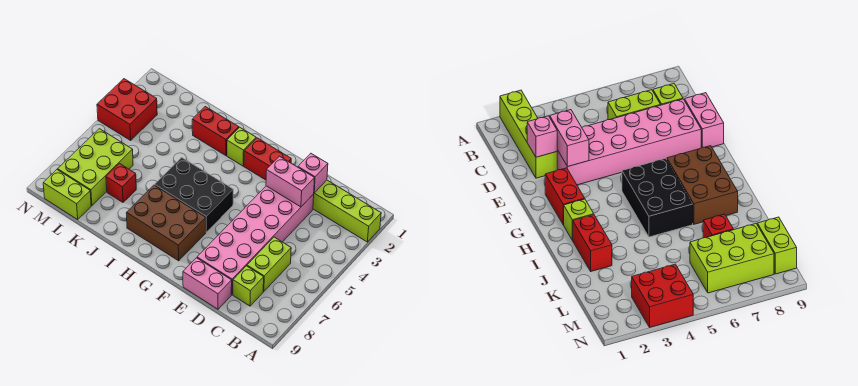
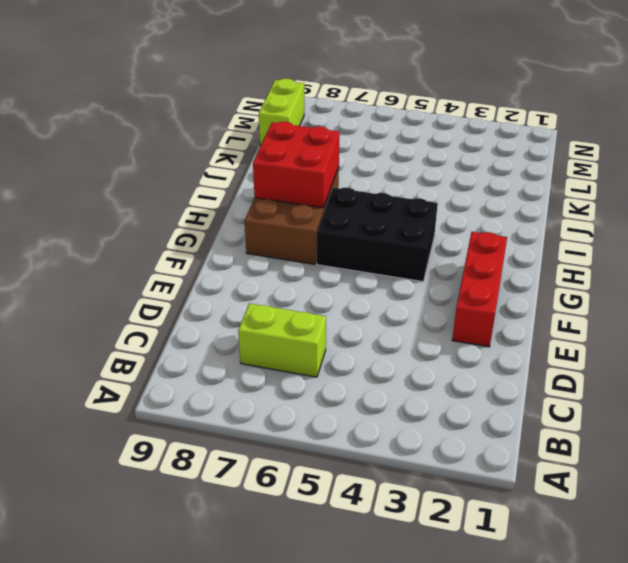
red 1x3 brick [452,232,507,347] -> red 1x2 brick [244,138,291,180]
black 2x3 brick [317,188,438,282] -> black 2x3 brick turned to [155,157,233,232]
red 2x2 brick [253,122,340,208] -> red 2x2 brick moved to [97,79,157,140]
none -> lime 1x4 brick [313,180,381,242]
none -> lime 1x1 brick [233,266,264,306]
none -> pink 2x6 brick [197,186,314,295]

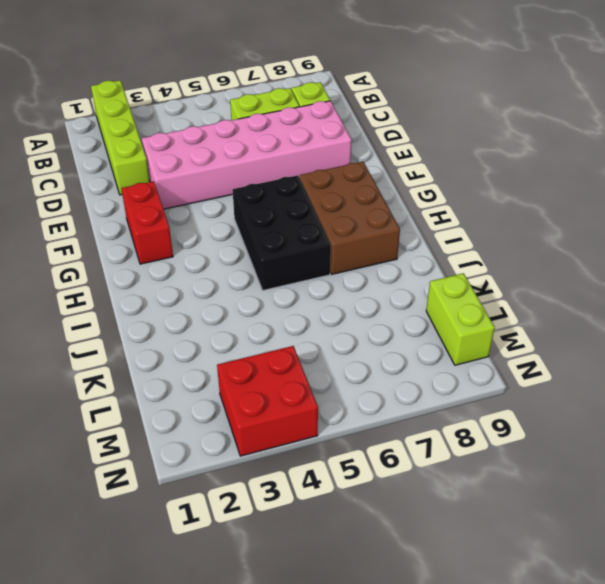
none -> pink 1x2 brick [183,258,232,309]
none -> lime 1x1 brick [227,127,256,166]
none -> red 1x2 brick [192,107,239,156]

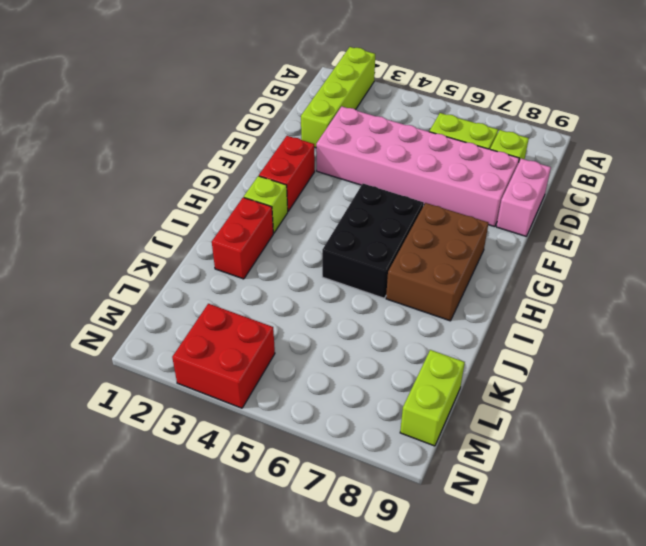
none -> red 1x1 brick [106,164,136,202]
none -> lime 2x3 brick [58,129,133,206]
none -> pink 1x1 brick [298,154,328,193]

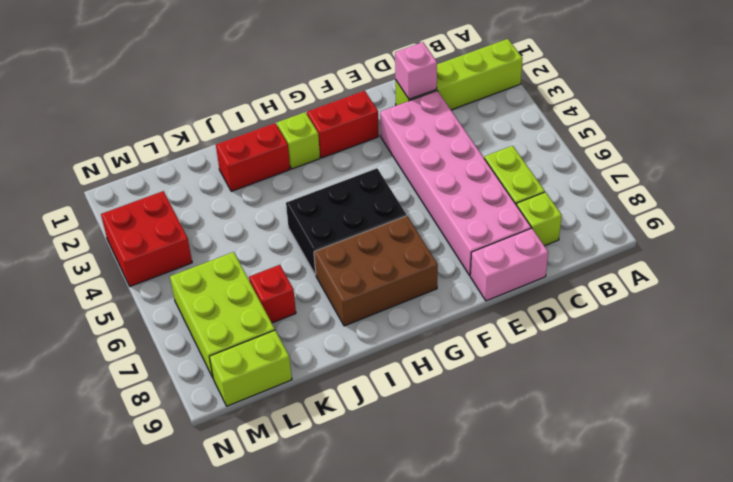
none -> pink 1x2 brick [266,156,314,207]

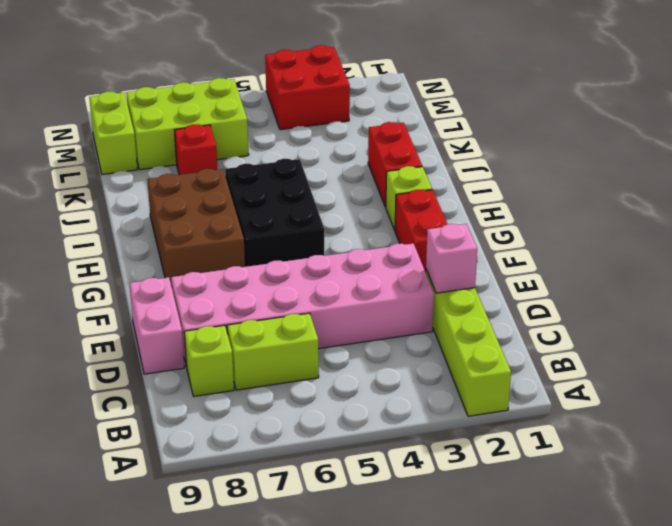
none -> pink 1x2 brick [266,156,314,207]

